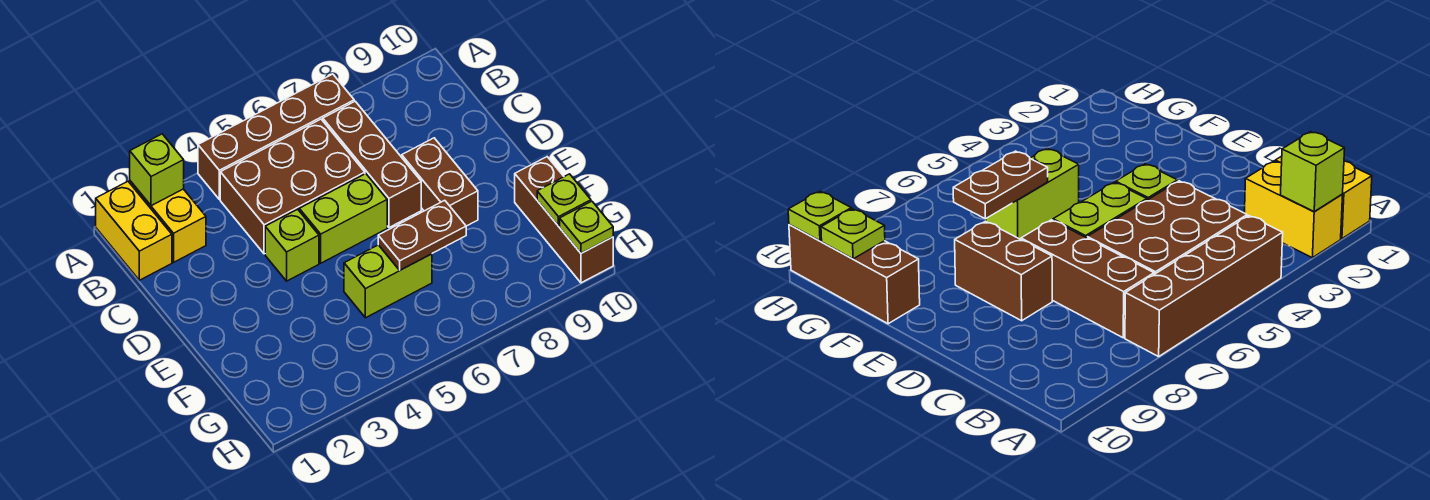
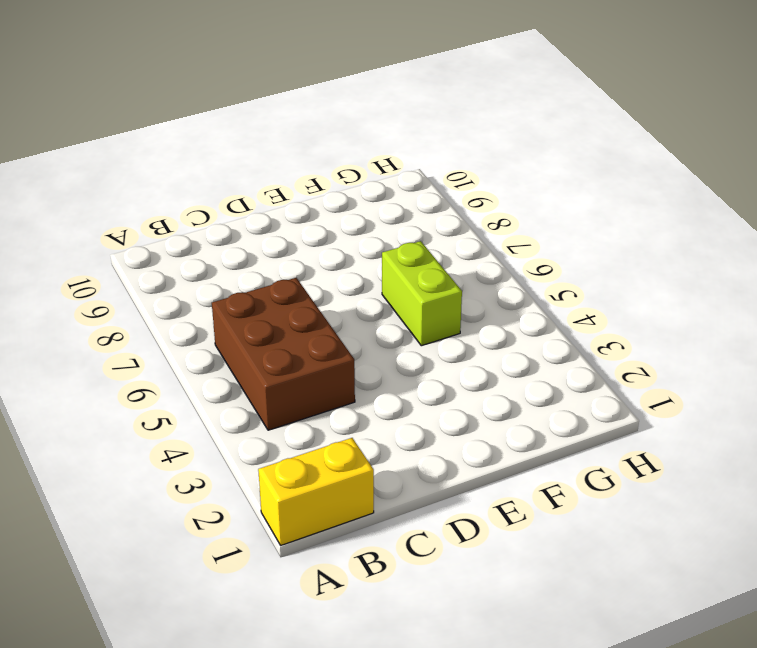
none -> yellow 1x2 brick [130,181,206,262]
none -> brown 1x4 brick [198,74,354,199]
none -> brown 1x3 brick [323,101,421,227]

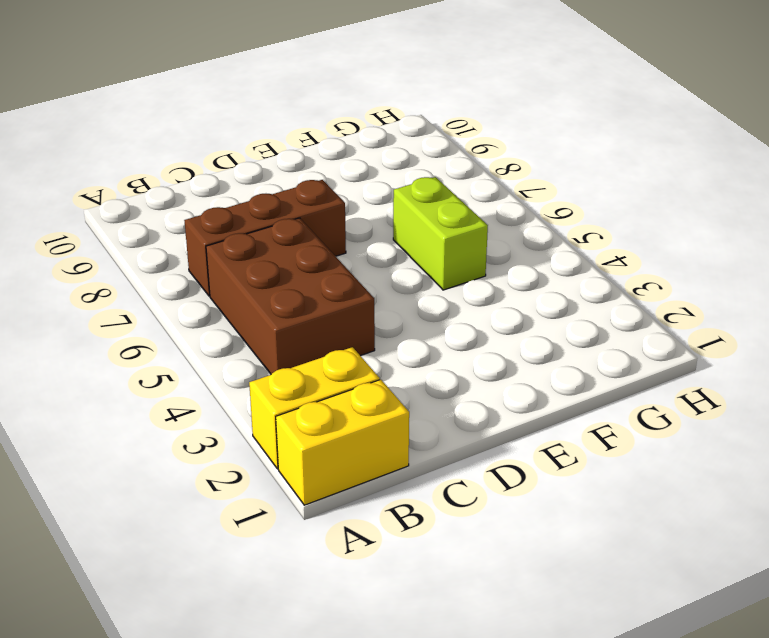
none -> brown 1x4 brick [198,74,354,199]
none -> lime 1x1 brick [265,209,319,281]
none -> lime 1x2 brick [299,174,387,263]

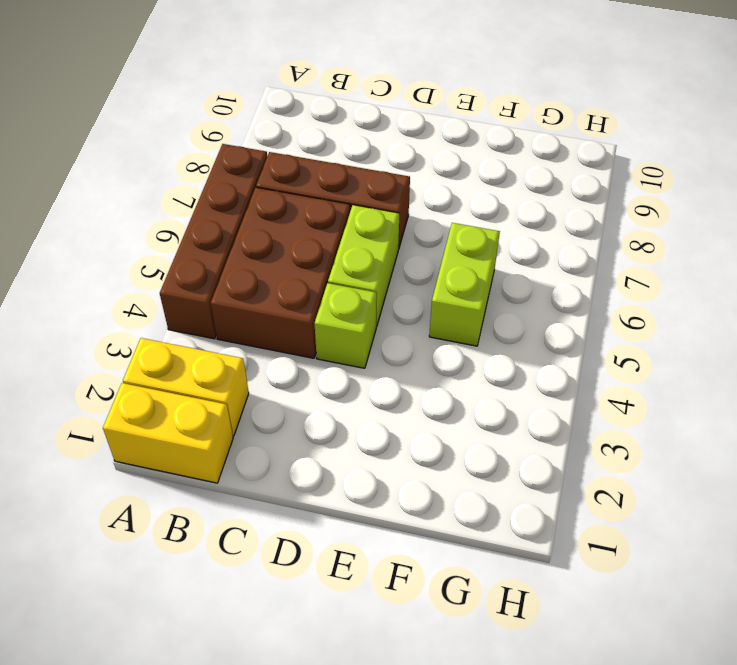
none -> brown 1x2 brick [402,138,478,226]
none -> brown 1x3 brick [515,157,613,283]
none -> lime 1x1 brick [130,134,184,206]

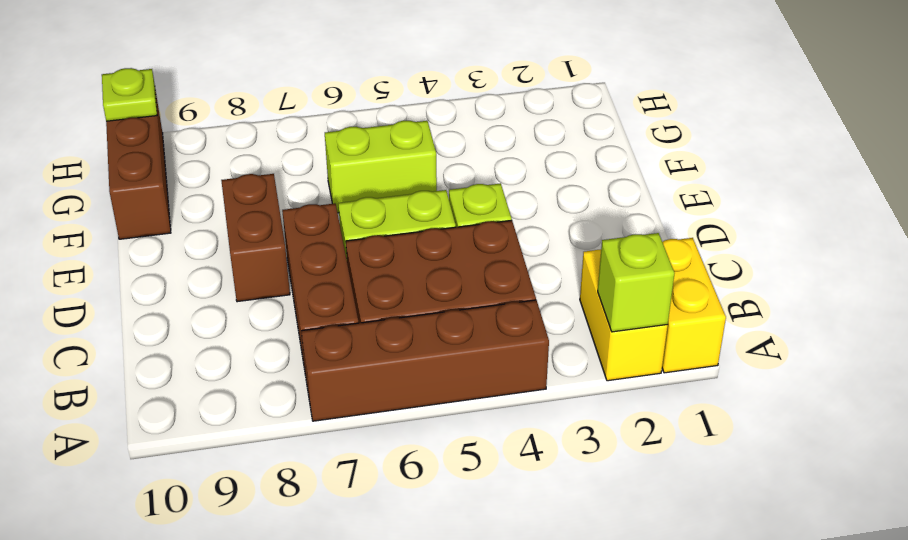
none -> brown 1x2 plate [378,200,466,270]
none -> lime 1x1 plate [537,174,591,226]

